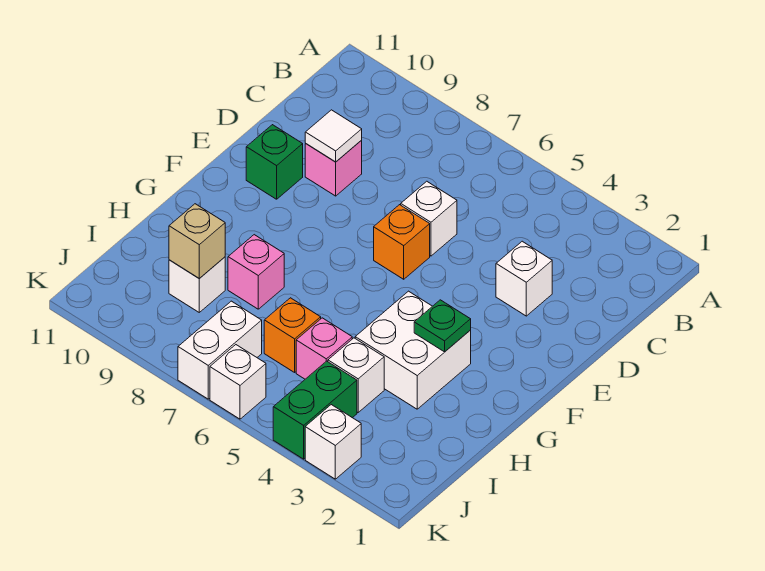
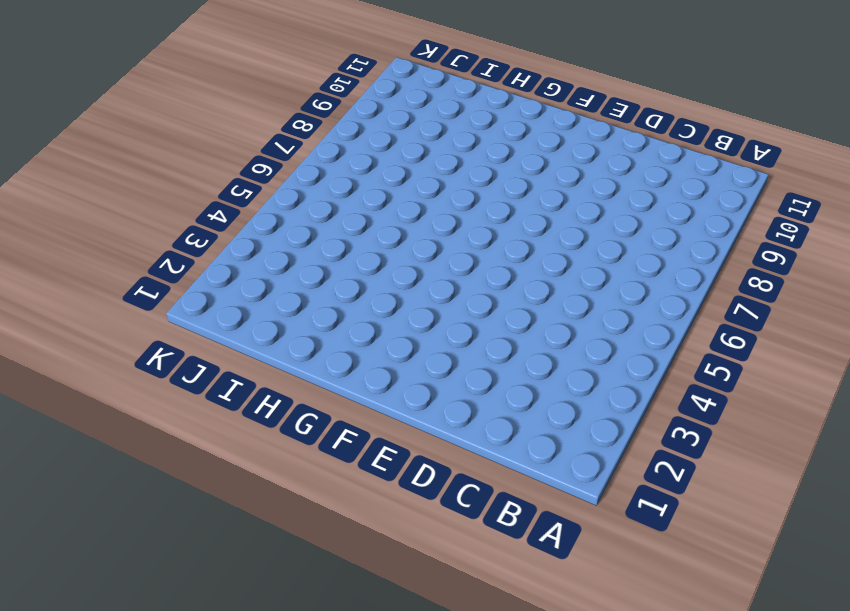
none -> white 1x1 brick [496,241,552,316]
none -> white 1x1 brick [401,181,457,256]
none -> pink 1x1 brick [305,140,362,196]

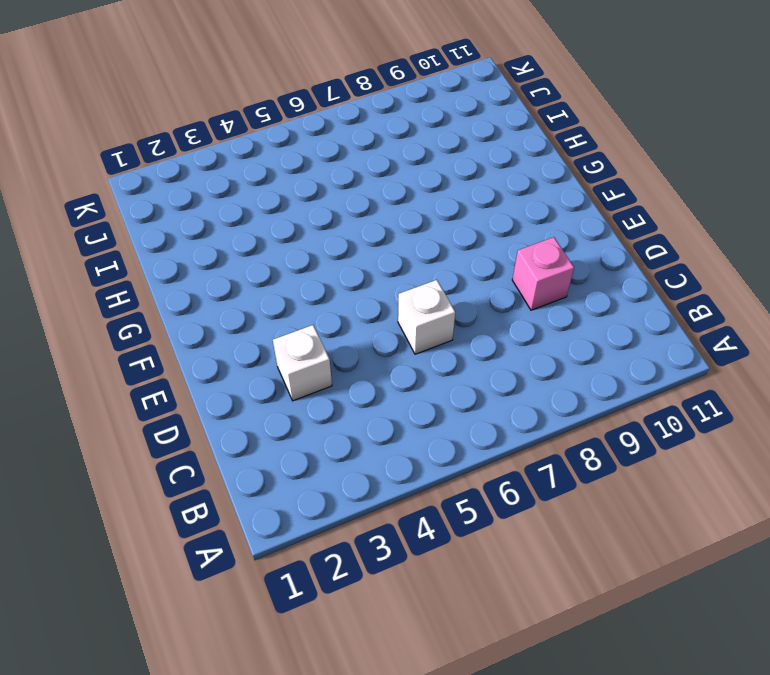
none -> orange 1x1 brick [374,205,430,279]
none -> green 1x1 brick [246,125,303,199]
none -> white 2x2 brick [355,291,471,409]

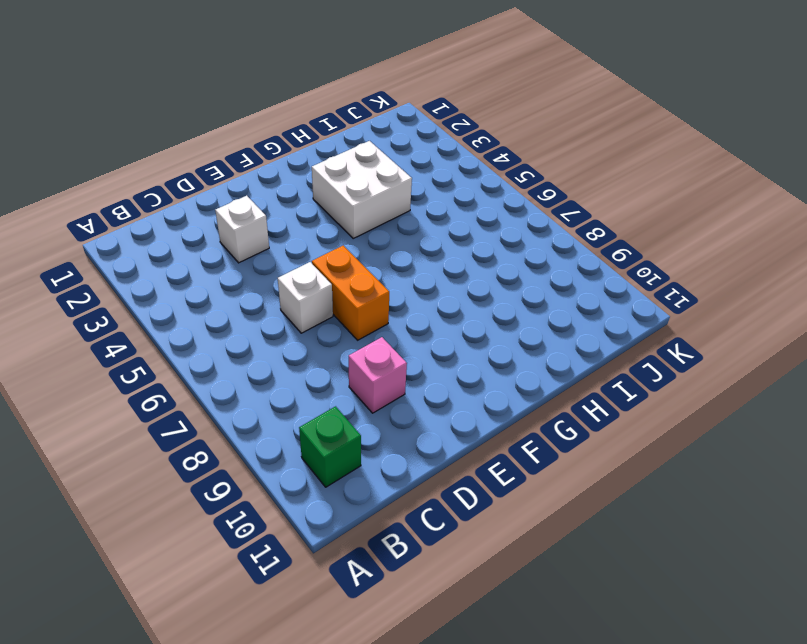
green 1x1 brick [299,406,361,487] -> green 1x1 brick moved to [246,125,303,199]
orange 1x2 brick [312,246,389,340] -> orange 1x1 brick [374,205,430,279]
none -> pink 1x1 brick [228,235,284,309]
none -> white 1x1 brick [328,338,384,412]
none -> pink 1x1 brick [296,318,352,379]

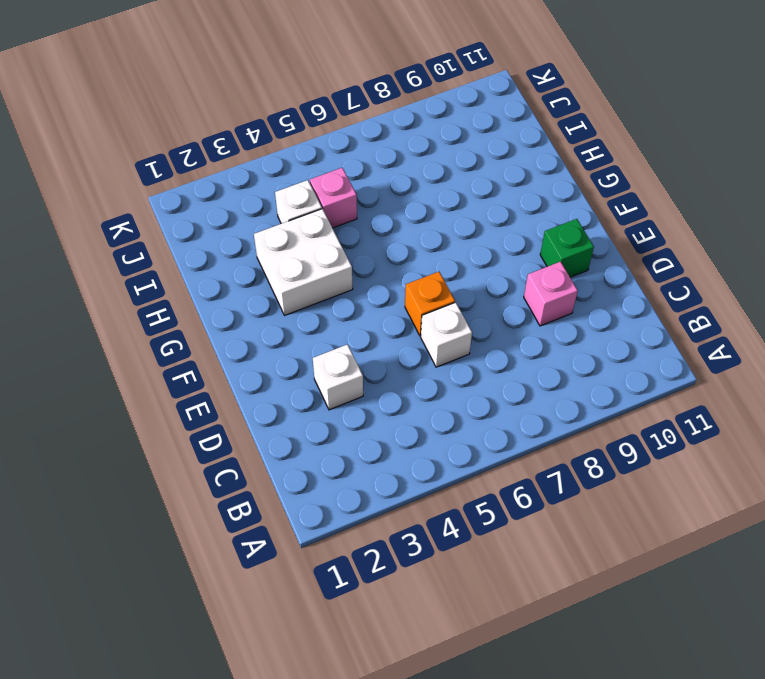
none -> pink 1x1 brick [228,235,284,309]
none -> orange 1x1 brick [264,298,321,372]
none -> white 1x1 brick [169,257,225,312]

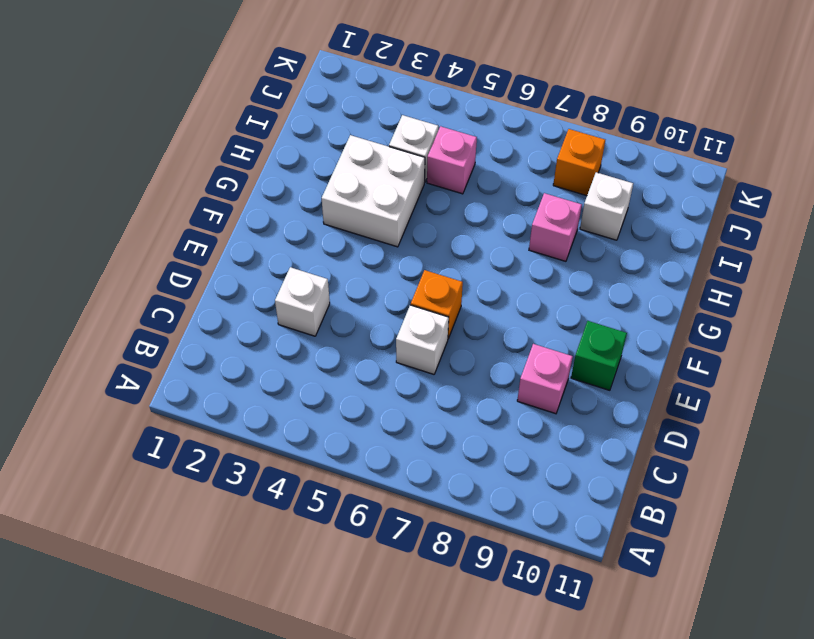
orange 1x1 brick [553,129,605,196] -> orange 1x1 brick moved to [264,298,321,372]
none -> green 1x2 brick [273,361,357,459]
none -> white 1x2 brick [178,301,262,399]
none -> white 1x1 brick [305,405,361,479]

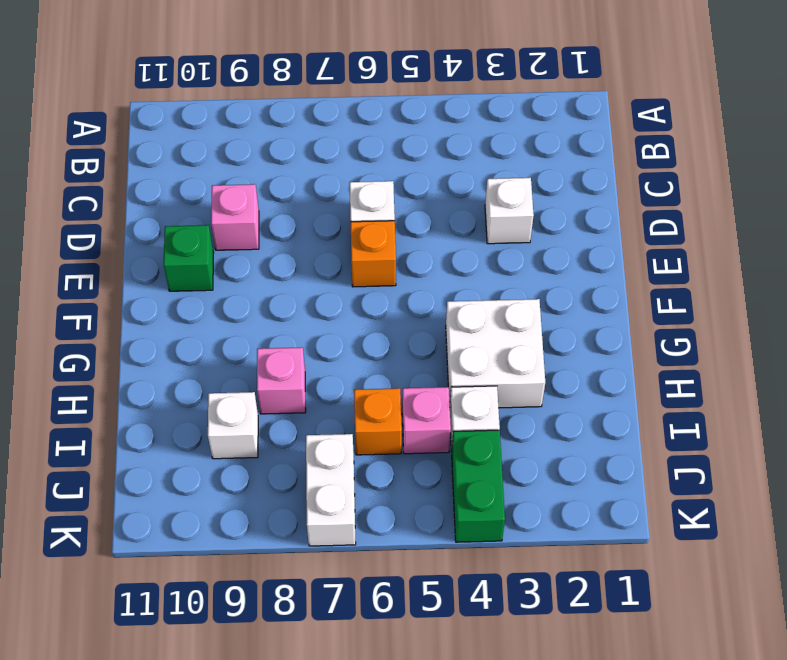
none -> white 1x1 brick [305,405,361,479]
none -> white 1x1 brick [210,345,266,419]
none -> white 1x1 tile [305,110,362,162]

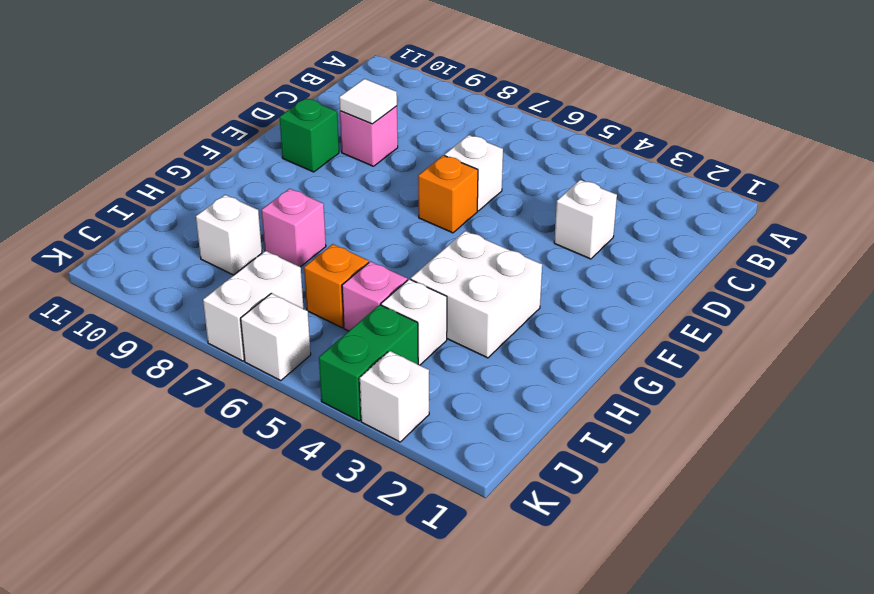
none -> green 1x1 plate [414,300,471,352]
none -> tan 1x1 brick [169,204,225,279]

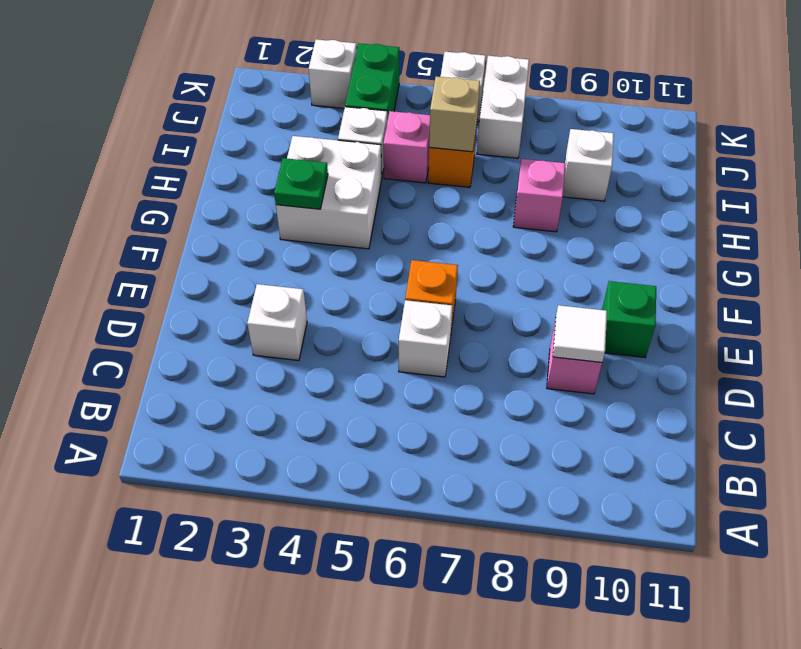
tan 1x1 brick [429,77,480,152] -> tan 1x1 brick moved to [169,204,225,279]

